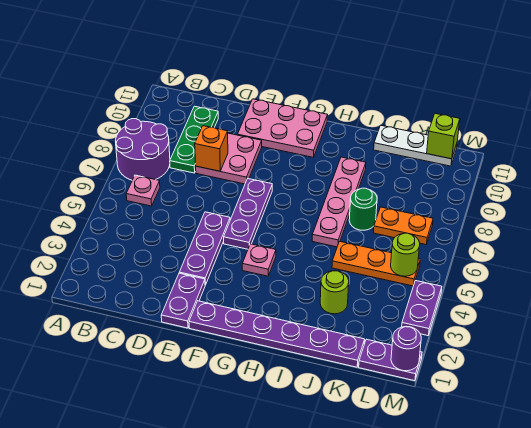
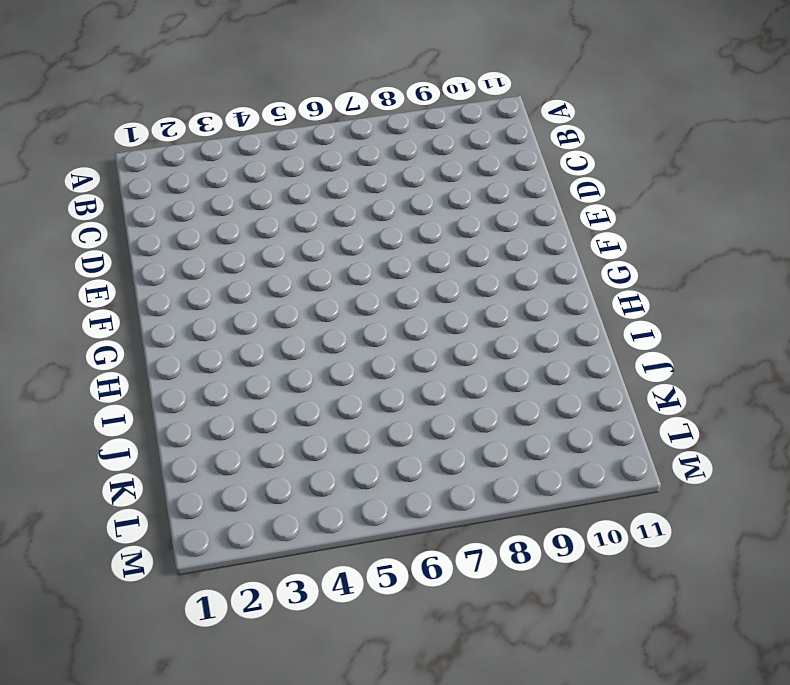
none -> purple 2x2 round brick [116,119,170,180]
none -> pink 1x1 plate [126,175,160,206]
none -> green 1x3 plate [170,106,218,173]

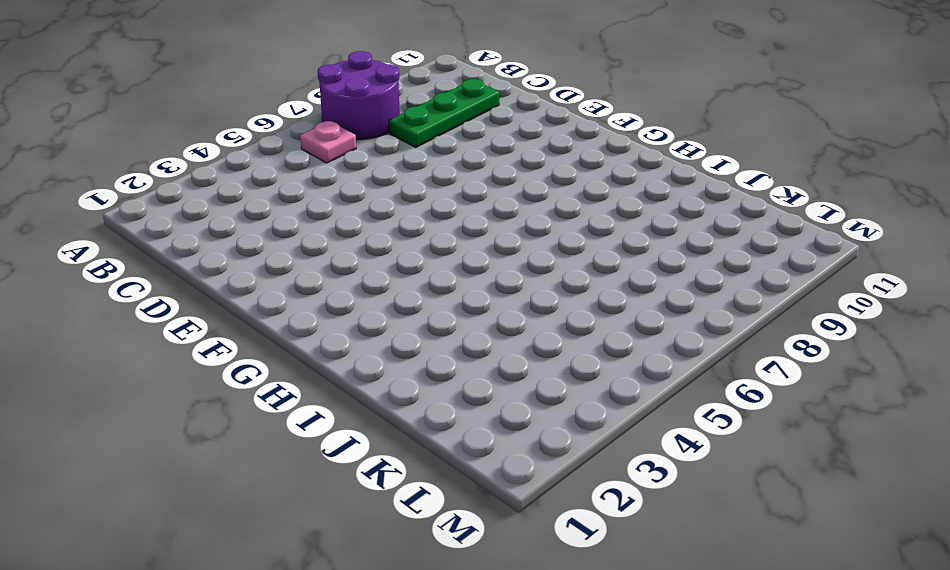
none -> pink 2x2 plate [196,133,262,184]
none -> purple 1x2 plate [161,273,205,328]
none -> purple 1x3 plate [179,212,230,285]

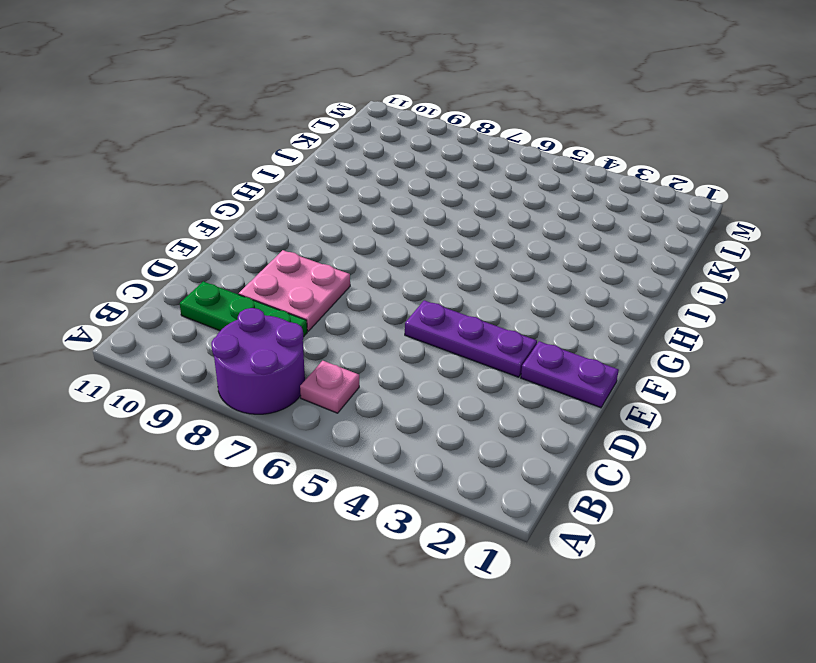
none -> pink 2x3 plate [238,99,328,157]
none -> purple 1x6 plate [189,301,365,367]
none -> purple 1x3 plate [224,179,272,249]

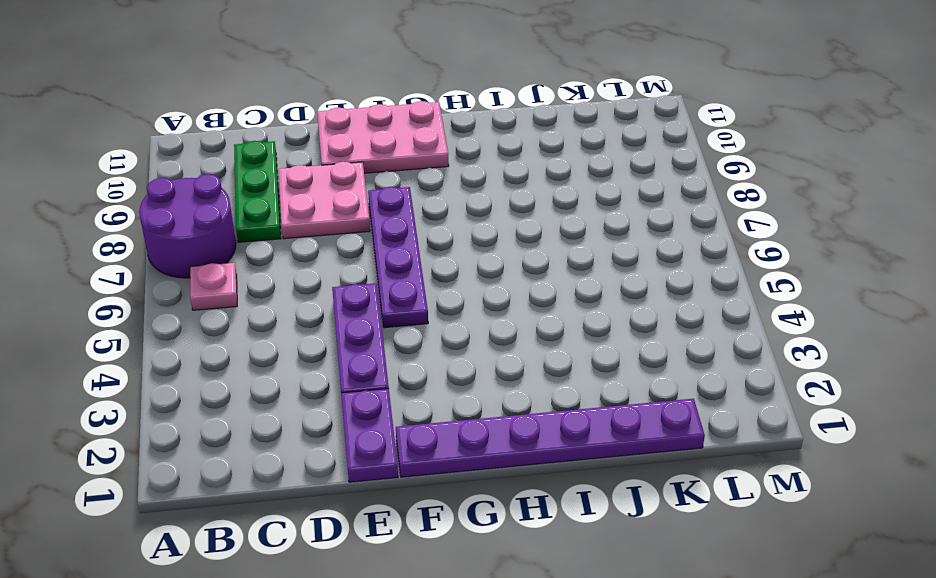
purple 1x4 plate [368,187,428,328] -> purple 1x3 plate [224,179,272,249]
none -> pink 1x1 plate [242,244,276,276]
none -> pink 1x4 plate [312,157,366,247]
none -> lime 1x1 round brick [320,271,349,314]

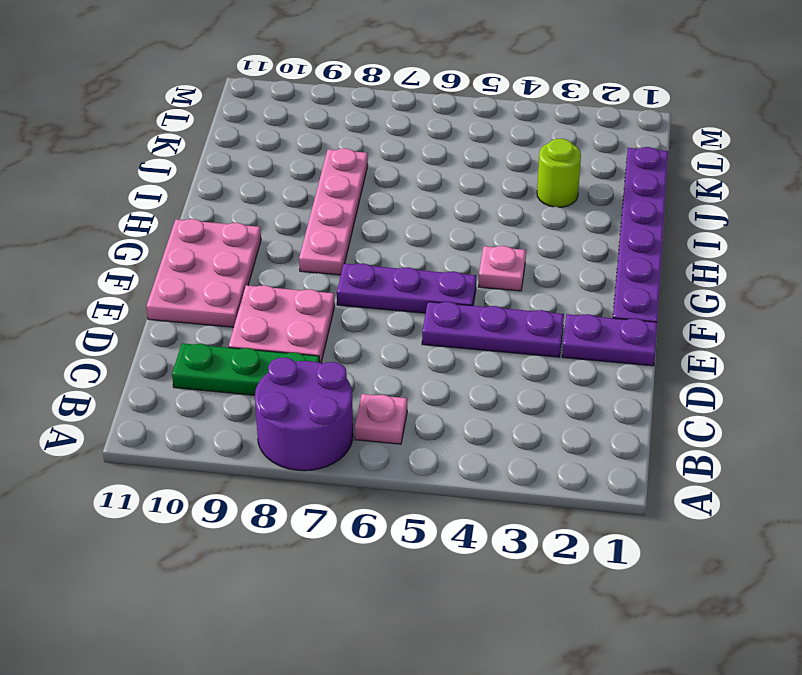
pink 1x4 plate [299,148,368,275] -> pink 1x4 plate turned to [312,157,366,247]
none -> orange 1x3 plate [332,241,420,286]
none -> green 1x1 round brick [349,188,377,230]
none -> white 1x3 plate [374,125,457,166]

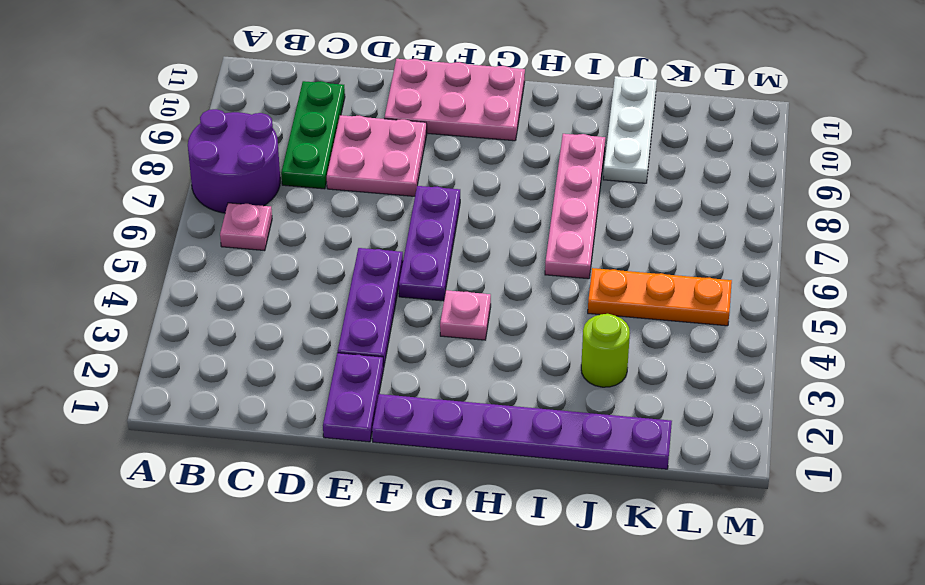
white 1x3 plate [603,76,657,183] -> white 1x3 plate turned to [374,125,457,166]
none -> green 1x1 round brick [349,188,377,230]
none -> orange 1x2 plate [373,207,433,245]
none -> purple 1x2 plate [359,339,422,381]

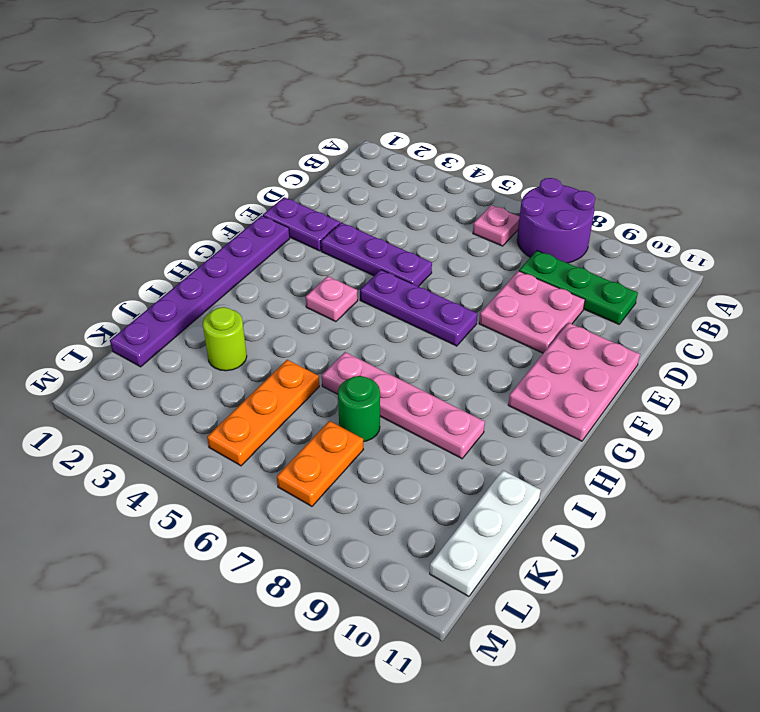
none -> purple 1x2 plate [359,339,422,381]
none -> purple 1x2 plate [402,280,442,336]
none -> orange 1x1 brick [195,126,228,171]

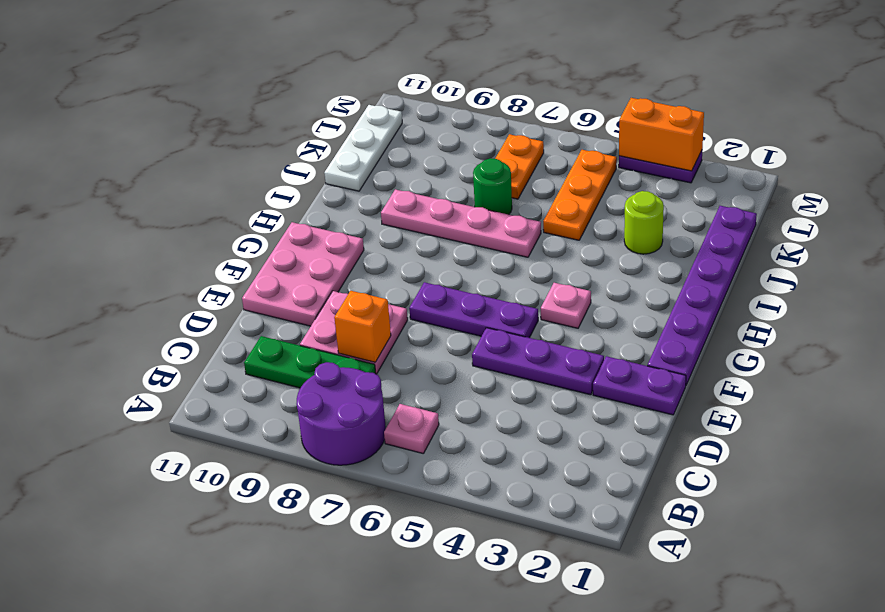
orange 1x2 brick [619,98,704,171] -> none
none -> purple 1x2 plate [359,339,422,381]
none -> lime 1x1 round brick [391,233,420,276]
none -> lime 1x1 brick [427,114,460,159]

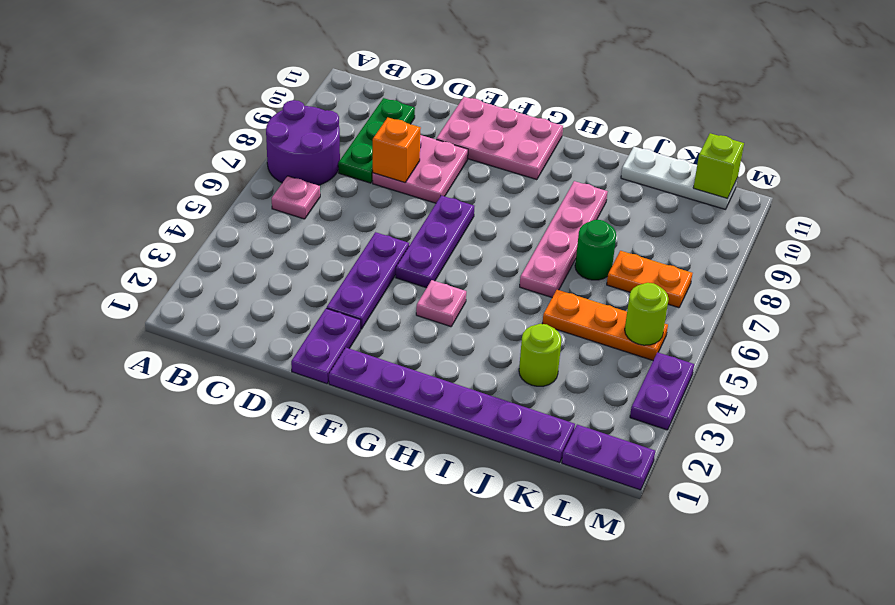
none -> purple 1x1 round brick [391,326,421,371]

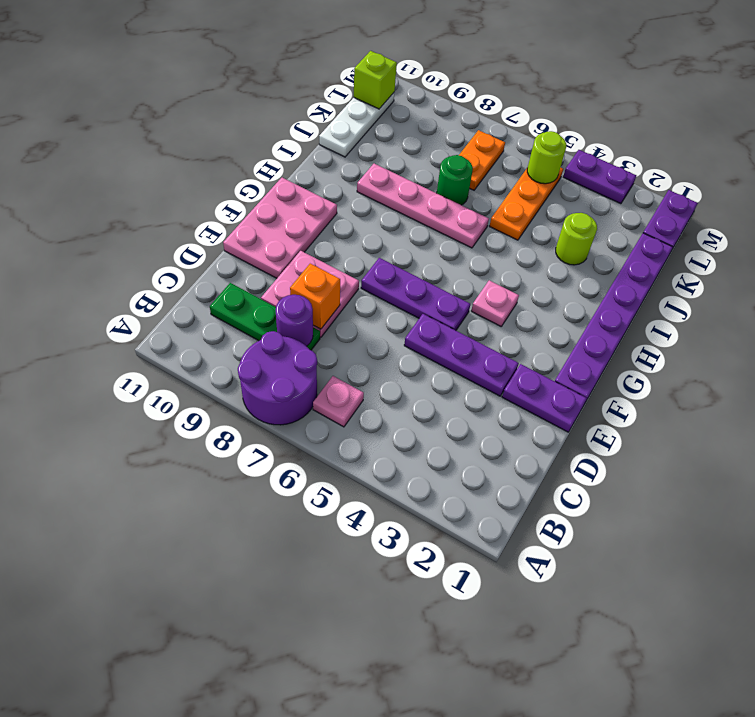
purple 1x1 round brick [276,295,313,346] -> purple 1x1 round brick moved to [391,326,421,371]

